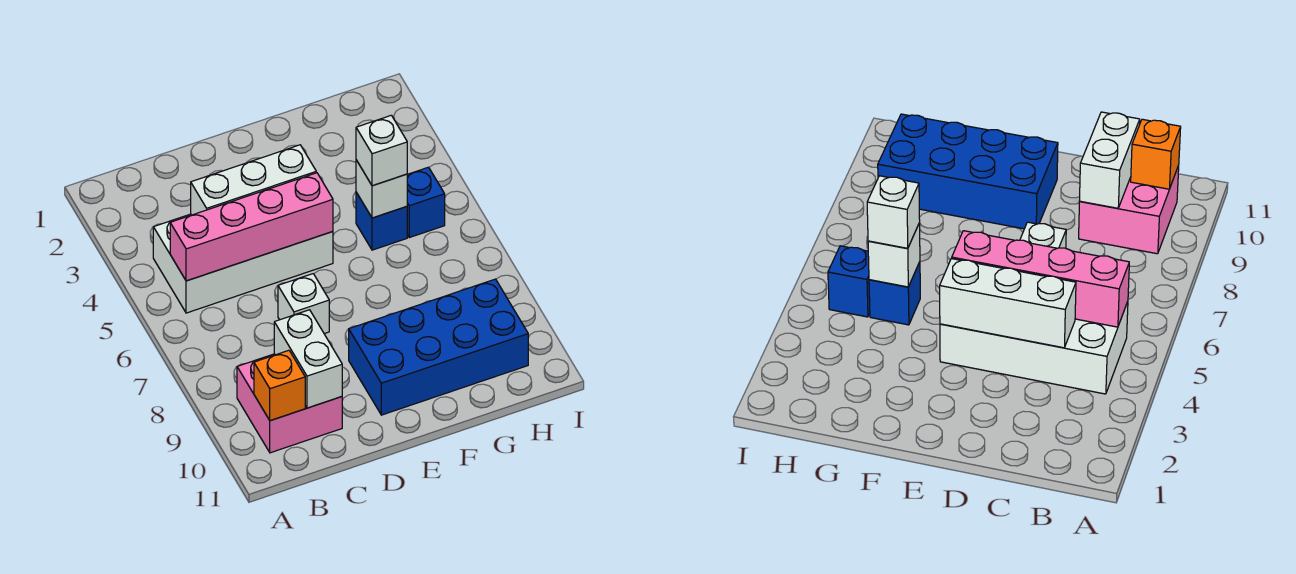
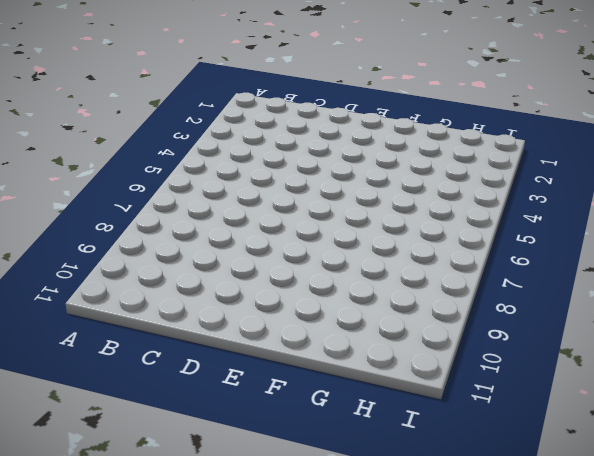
none -> white 2x4 brick [153,214,333,313]
none -> pink 2x2 brick [237,354,342,453]
none -> white 1x1 brick [278,274,329,334]

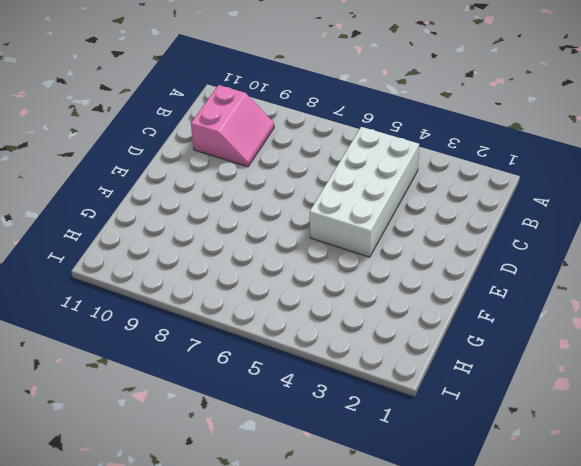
pink 2x2 slope [191,85,274,167] -> pink 2x2 brick [237,354,342,453]
none -> white 1x1 brick [278,274,329,334]
none -> blue 2x4 brick [349,279,528,415]
none -> blue 1x1 brick [356,192,407,250]

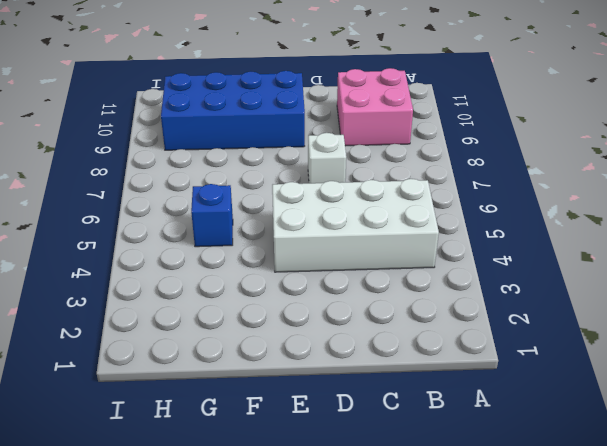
none -> blue 1x1 brick [407,167,445,238]
none -> pink 1x4 brick [170,173,333,281]
none -> orange 1x1 brick [254,350,305,421]

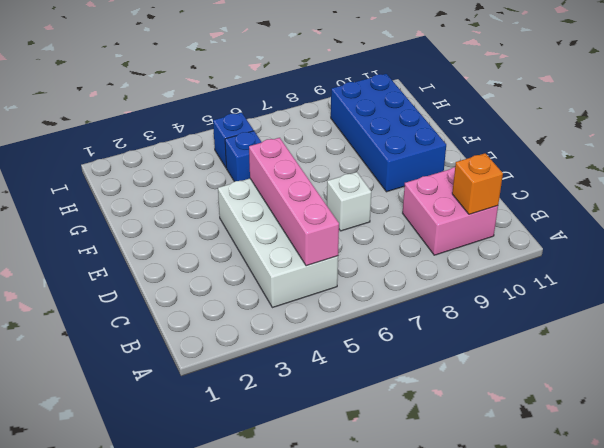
none -> white 1x3 brick [191,145,316,215]
none -> white 1x2 brick [274,310,342,408]
none -> white 1x1 brick [356,160,407,218]

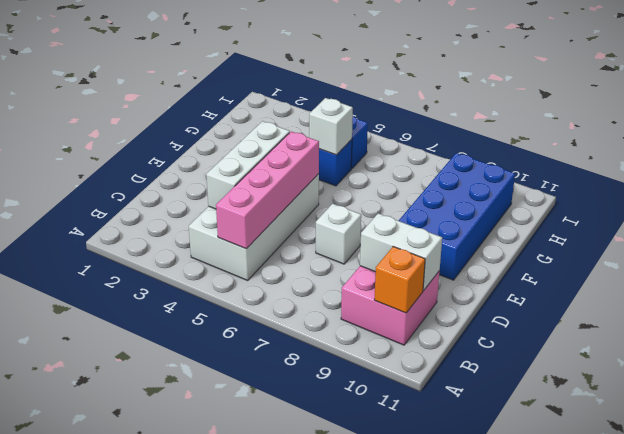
none -> white 1x1 brick [356,115,407,186]

